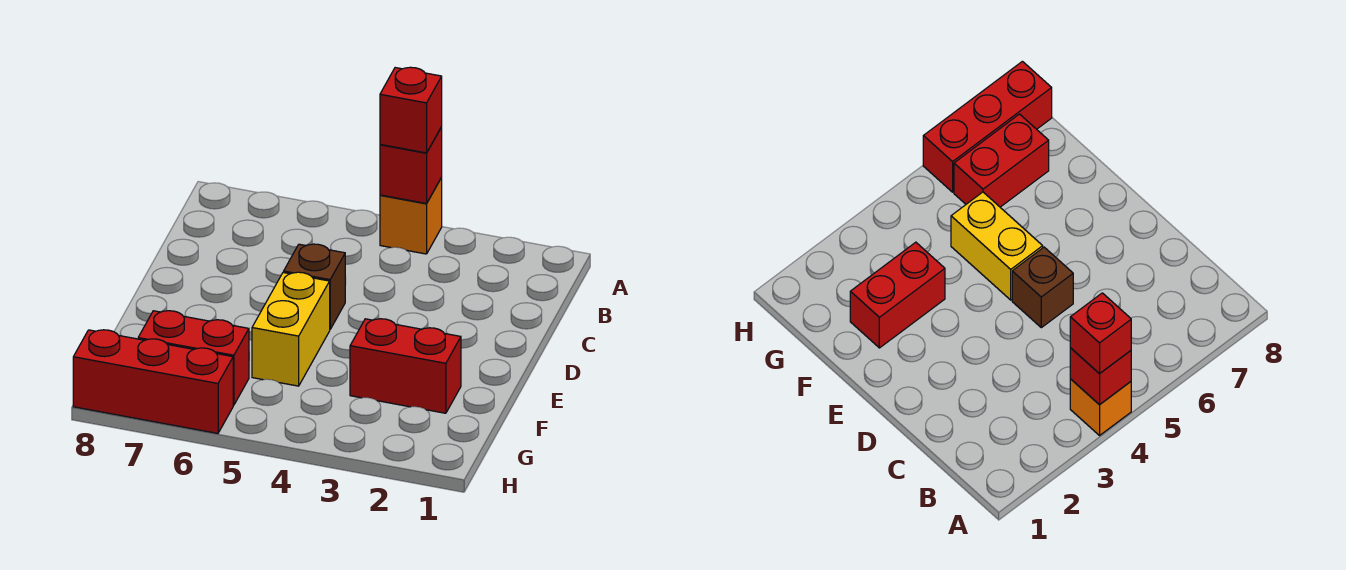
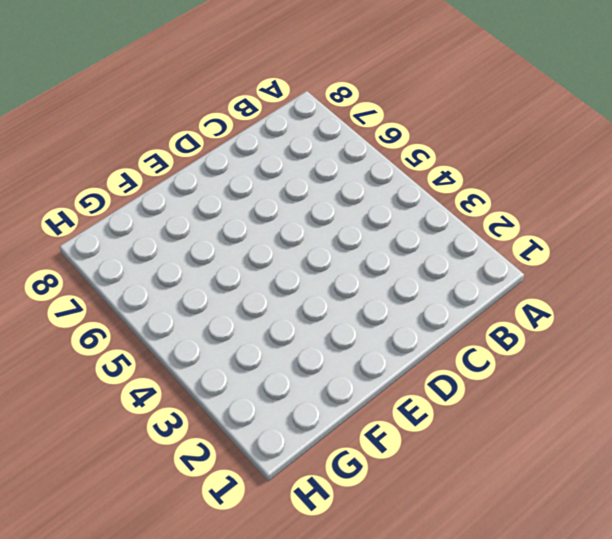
none -> orange 1x1 brick [380,178,442,254]
none -> brown 1x1 brick [284,244,345,329]

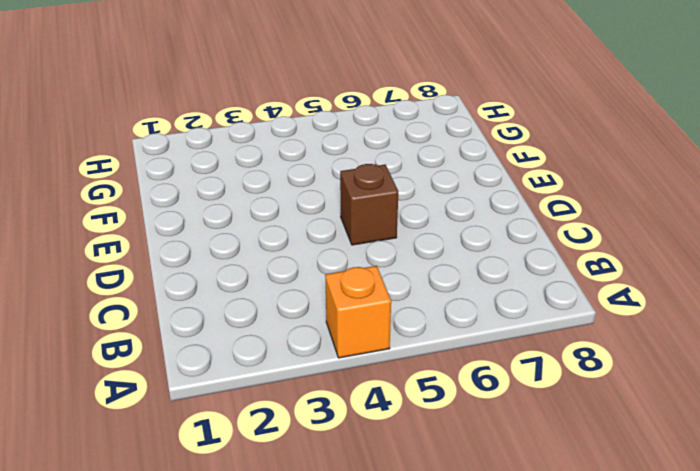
none -> yellow 1x2 brick [252,272,330,386]
none -> red 1x2 brick [350,319,461,413]

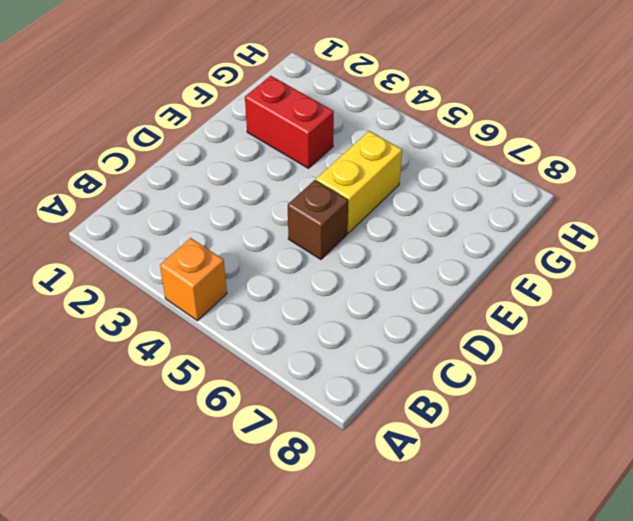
none -> red 1x2 brick [138,311,249,405]
none -> red 1x3 brick [73,330,233,433]

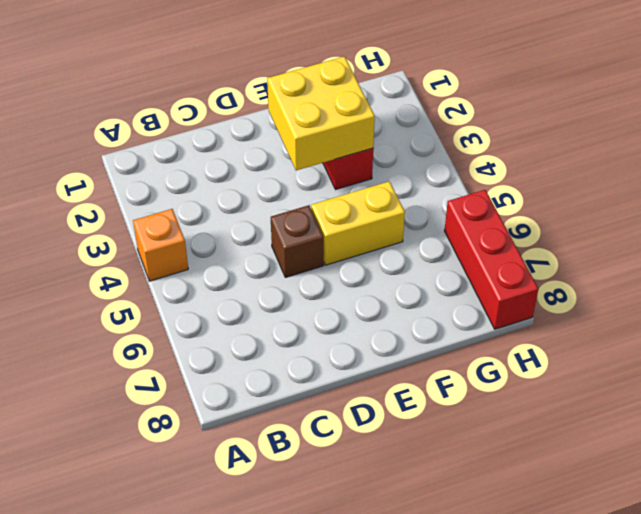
yellow 2x2 brick [267,57,375,170] -> none
none -> red 1x2 brick [138,311,249,405]
none -> red 1x1 brick [380,127,442,203]

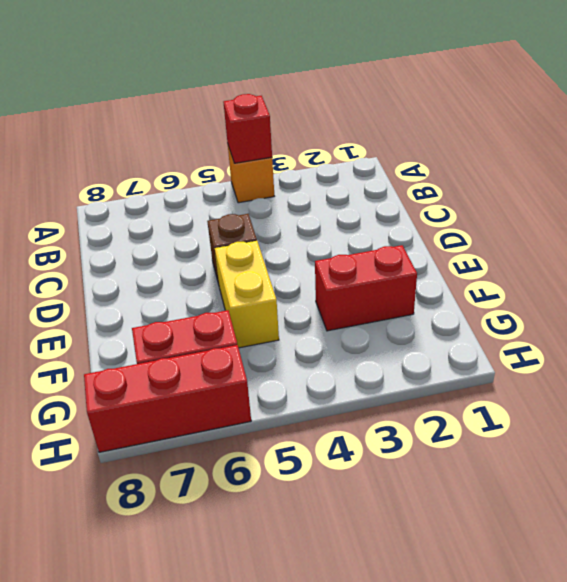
none -> red 1x1 brick [380,67,442,153]

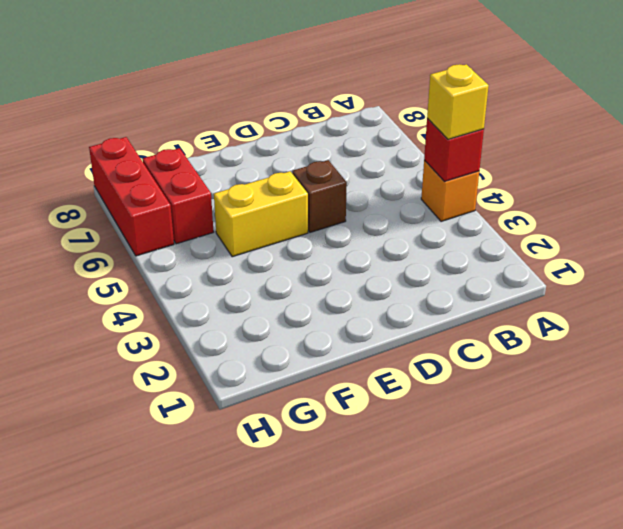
yellow 1x1 brick [427,64,489,139] -> red 1x1 brick [380,67,442,153]
none -> red 1x2 brick [350,319,461,413]

